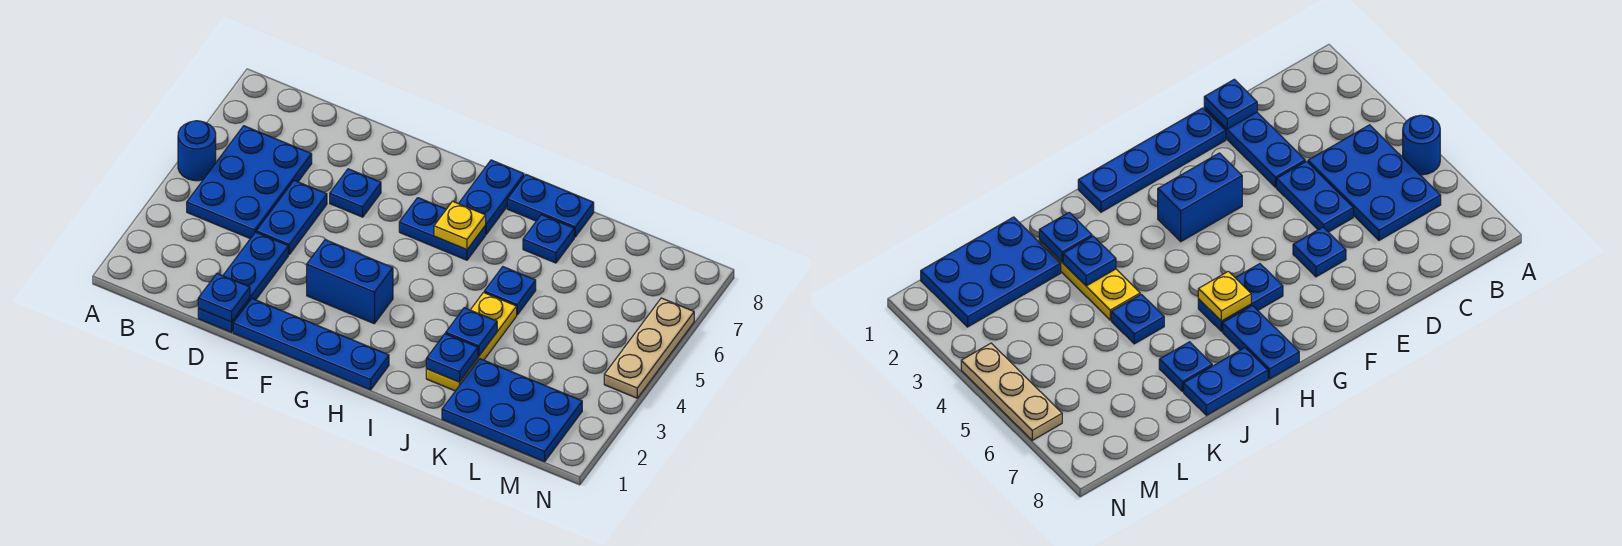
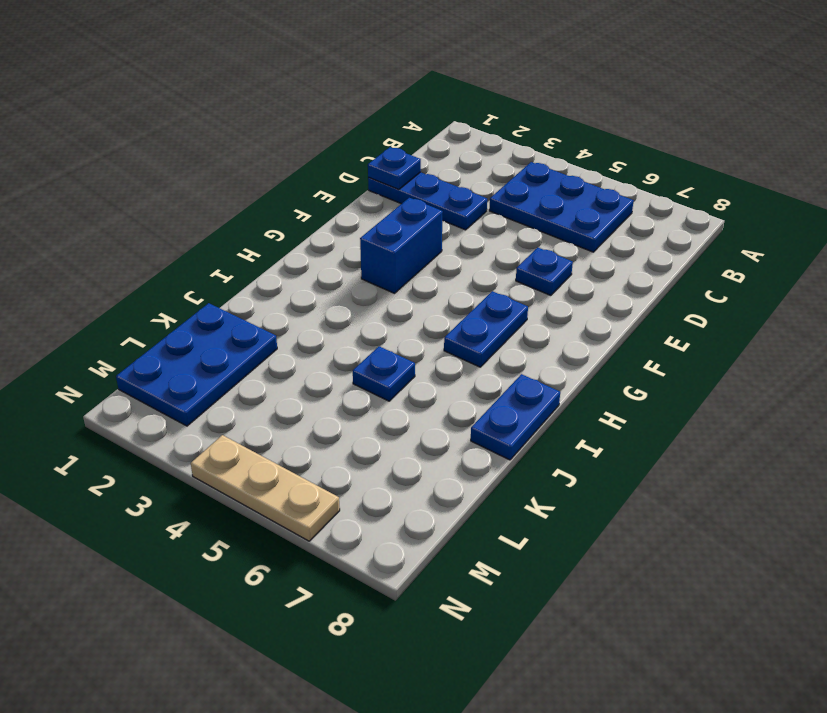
none -> blue 1x1 round brick [178,121,216,181]
none -> blue 1x2 plate [256,180,327,254]
none -> blue 1x4 plate [233,299,389,390]

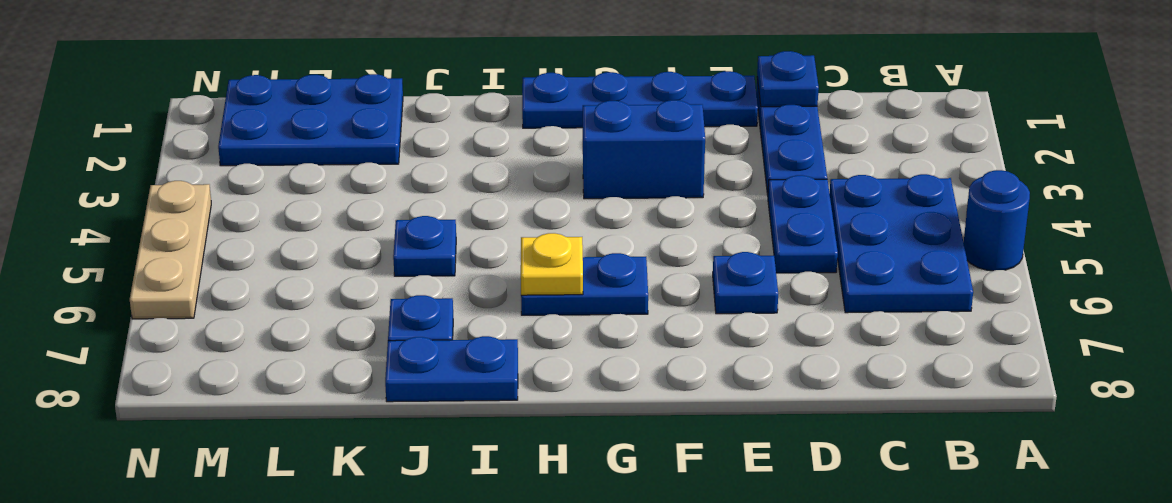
none -> blue 1x2 plate [459,160,524,234]
none -> yellow 1x3 plate [426,293,517,391]
none -> blue 1x1 plate [426,334,478,382]

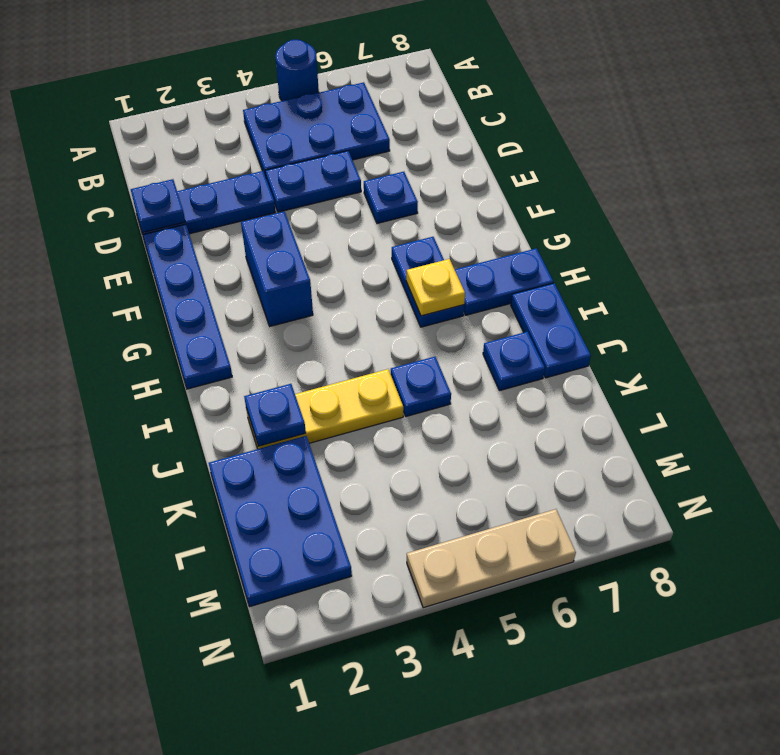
none -> blue 1x1 plate [446,308,497,356]

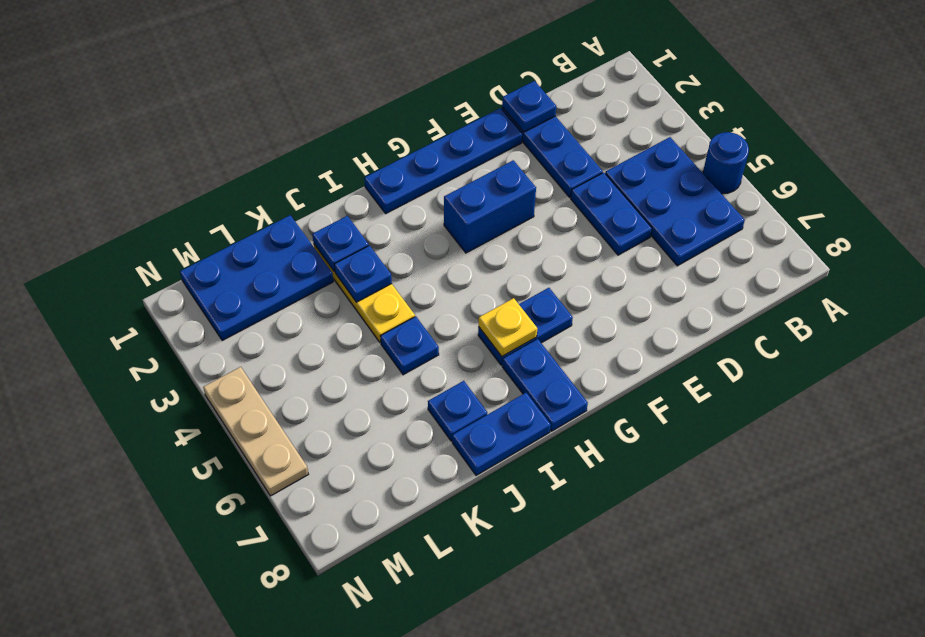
none -> blue 1x1 plate [330,169,381,217]

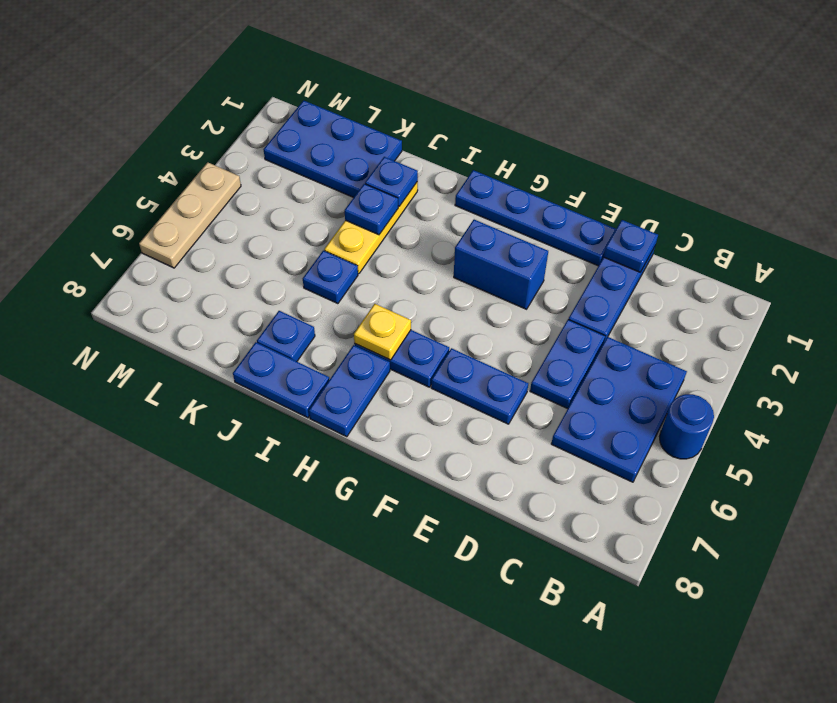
blue 1x2 plate [431,348,528,424] -> blue 1x1 plate [330,169,381,217]

